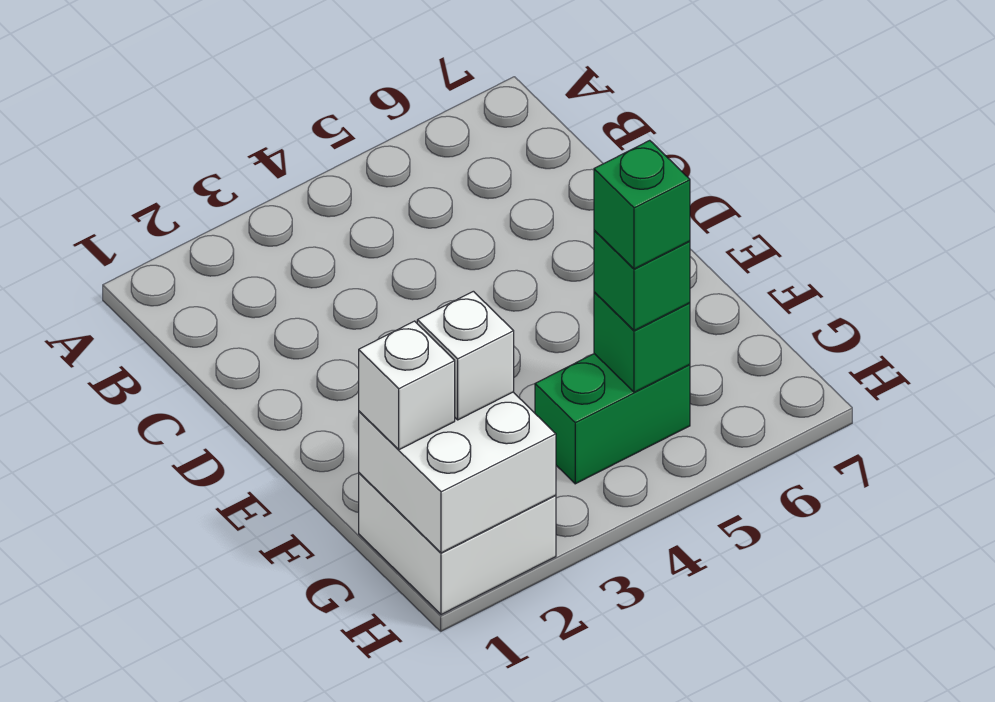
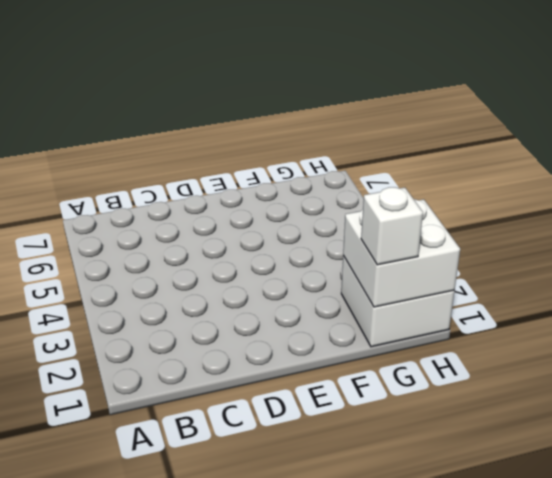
none -> green 1x2 brick [535,354,690,484]
none -> green 1x1 brick [594,292,690,392]

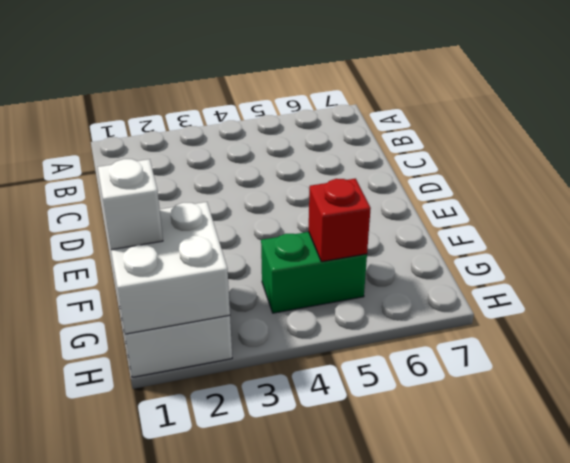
red 1x1 brick [309,179,371,262] -> green 1x1 brick [594,292,690,392]
none -> white 1x1 brick [417,291,514,420]
none -> green 1x1 brick [594,230,690,331]

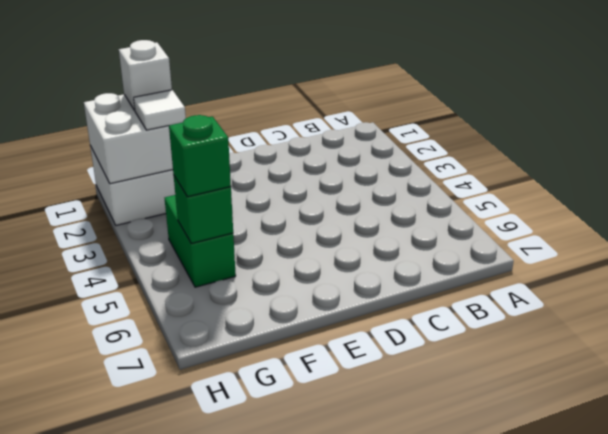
white 1x1 tile [134,90,186,130] -> white 1x1 brick [417,291,514,420]
none -> green 1x1 brick [594,140,690,269]

